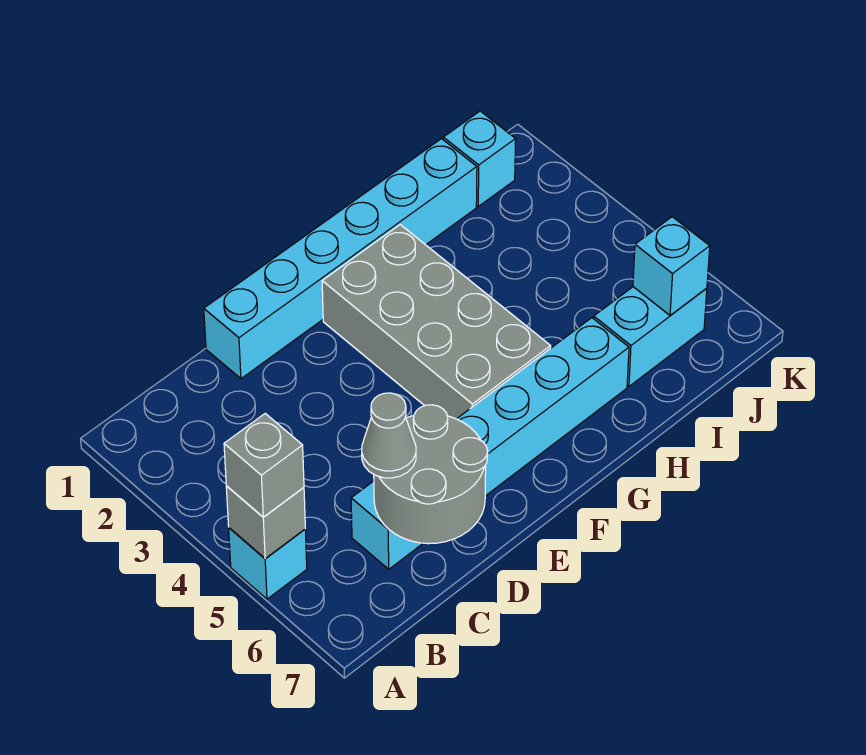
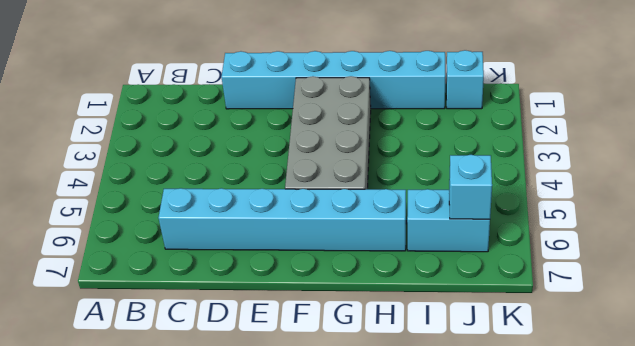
none -> cyan 1x1 brick [229,528,307,599]
none -> grey 1x1 brick [226,486,305,559]

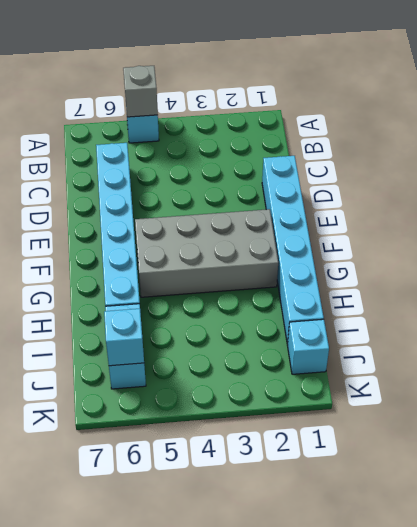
none -> grey 2x2 round brick [374,405,488,544]
none -> grey 1x1 brick [224,414,304,517]

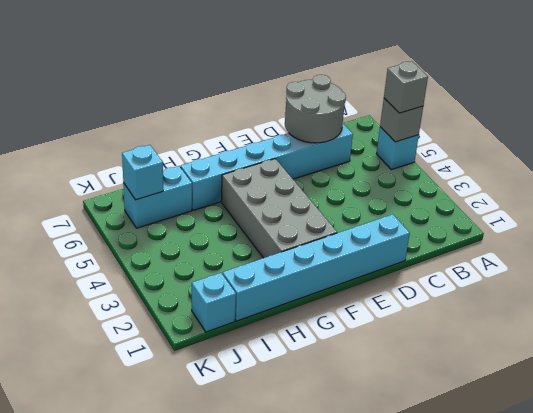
none -> grey 1x1 cone [362,393,416,478]

